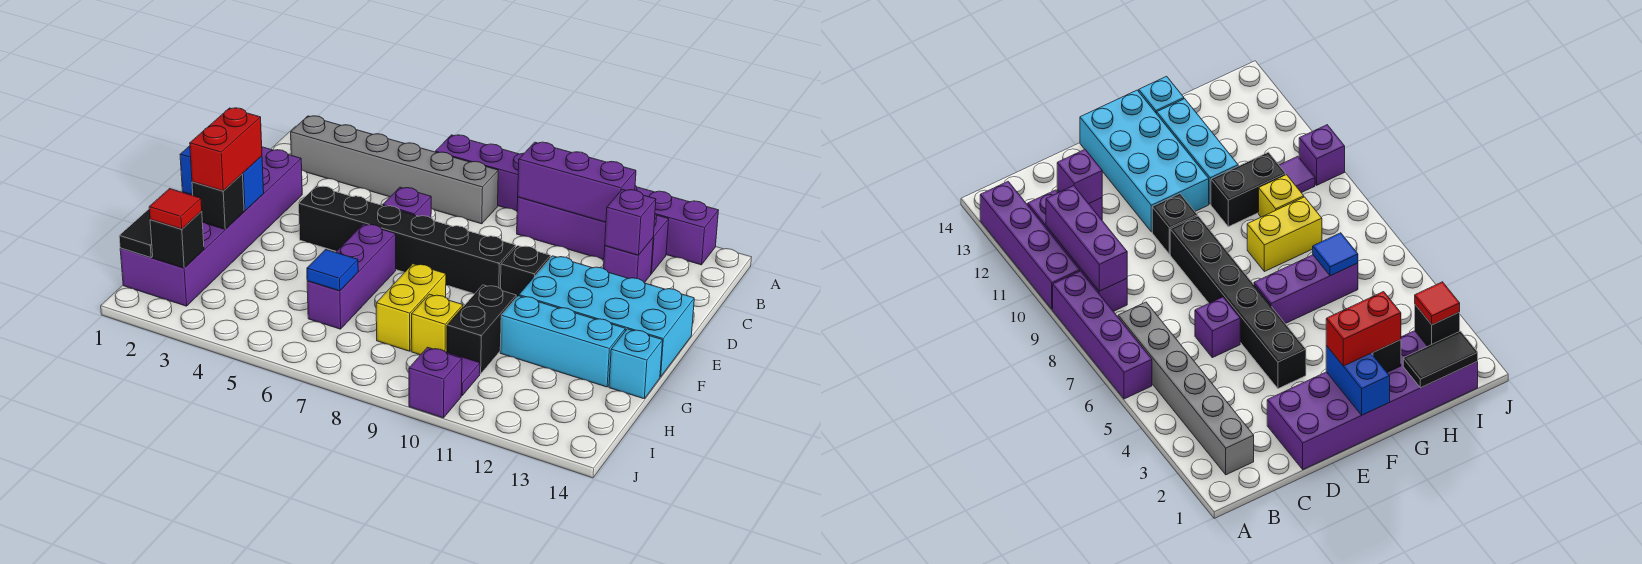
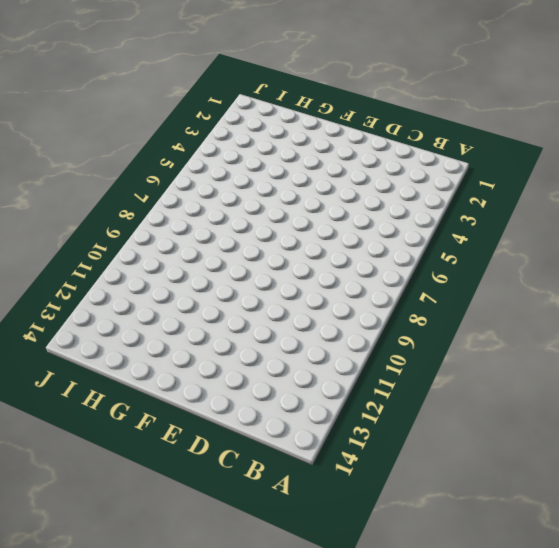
none -> purple 1x4 brick [435,135,524,211]
none -> purple 1x4 brick [635,185,719,265]
none -> grey 1x6 brick [291,116,498,224]

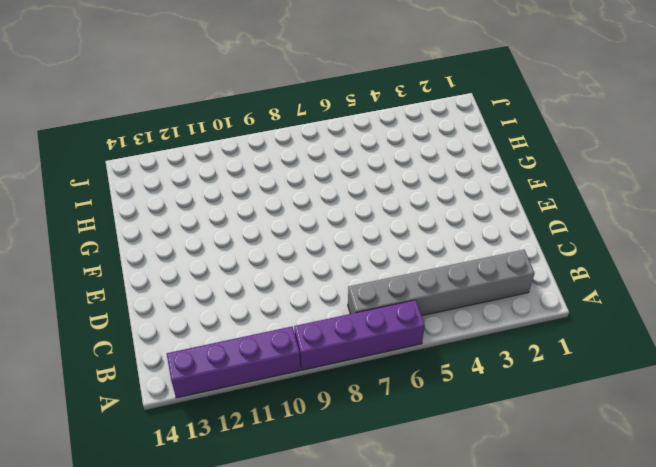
none -> purple 1x4 brick [517,197,669,274]
none -> purple 1x1 brick [604,238,653,283]
none -> purple 2x6 brick [120,147,302,306]

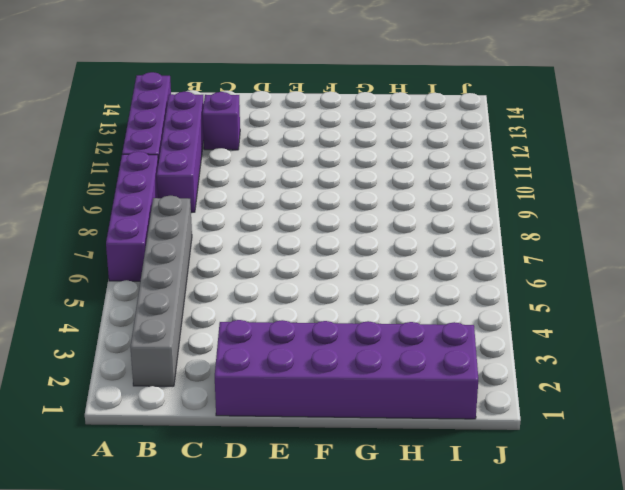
none -> purple 1x1 brick [383,187,431,218]
none -> black 1x6 brick [299,186,516,294]
none -> black 1x1 brick [500,246,551,297]

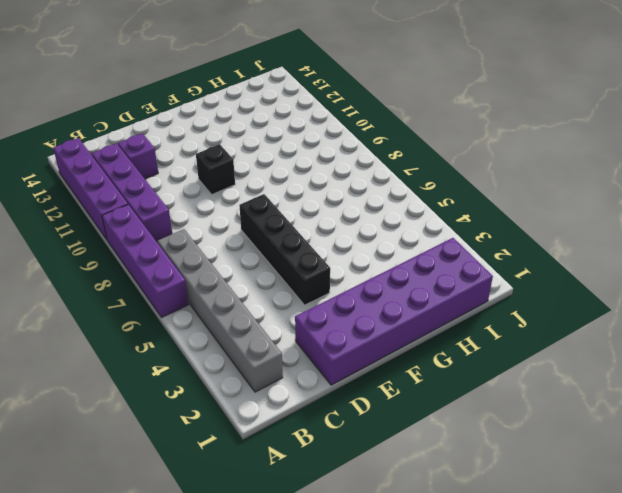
black 1x4 brick [239,194,330,305] -> black 1x6 brick [299,186,516,294]
none -> purple 1x1 brick [383,187,431,218]
none -> cyan 2x4 brick [519,256,694,377]
none -> purple 1x3 brick [307,224,396,329]

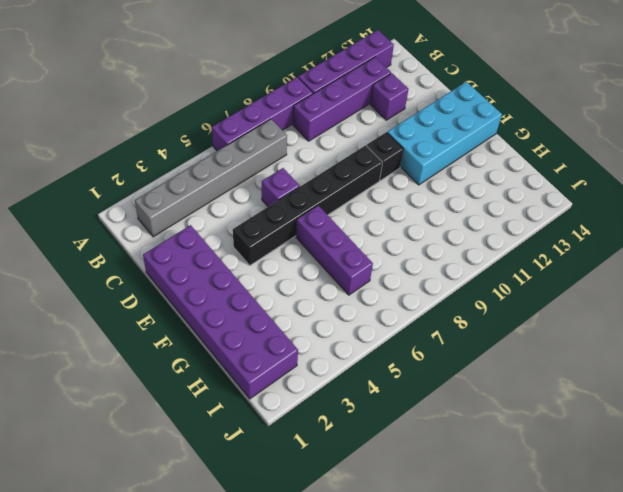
none -> yellow 1x2 brick [376,264,446,351]
none -> black 1x2 brick [447,285,516,374]
none -> cyan 1x3 brick [500,296,625,387]

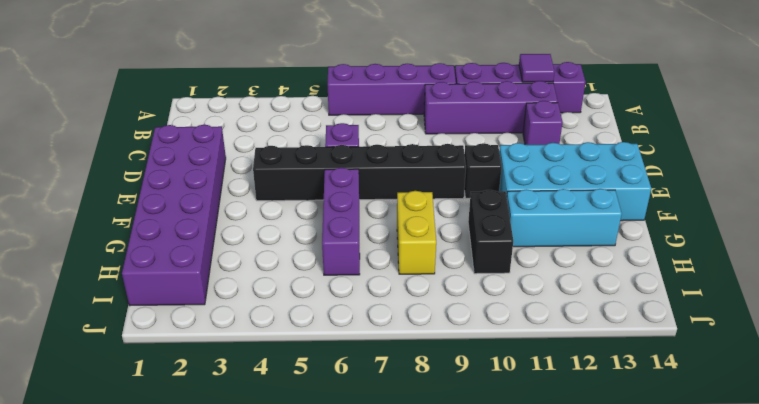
purple 1x1 tile [519,54,555,82] -> purple 1x1 tile moved to [446,352,480,396]
none -> grey 1x6 brick [291,116,498,224]
none -> cyan 1x1 brick [609,329,663,399]
none -> yellow 1x1 brick [411,294,463,355]

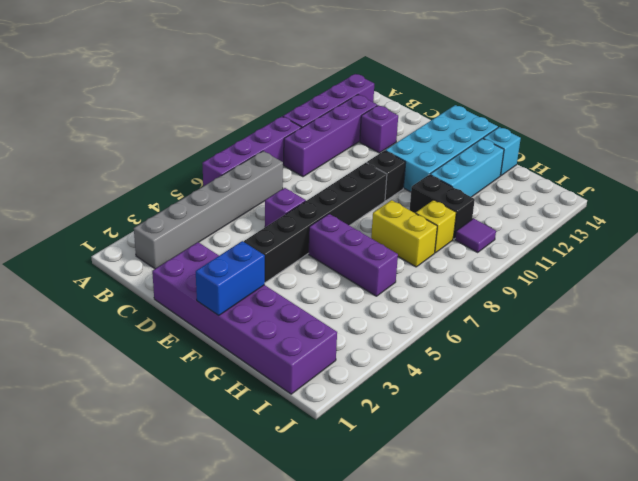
none -> purple 1x1 brick [409,347,462,418]
none -> purple 1x3 brick [518,142,636,222]
none -> purple 1x1 brick [605,189,656,255]

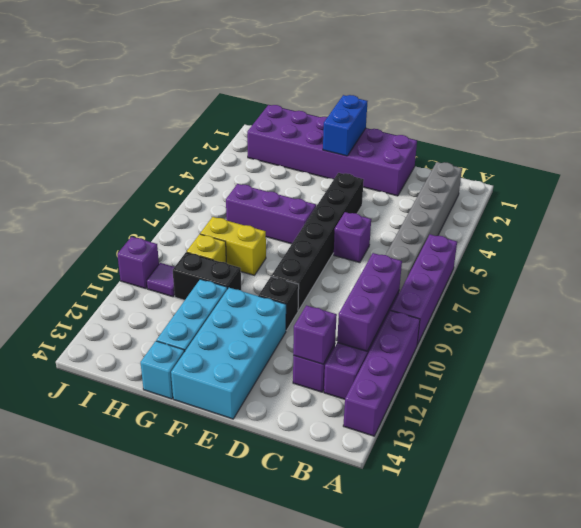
none -> black 1x1 brick [192,174,244,229]
none -> black 1x2 tile [119,209,153,257]
none -> blue 1x1 tile [307,249,358,291]

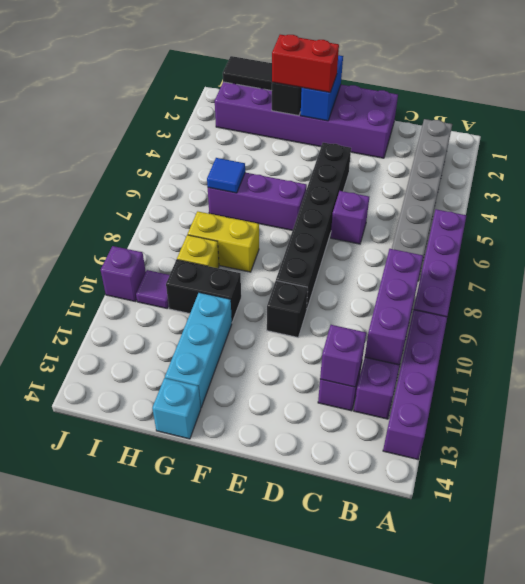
none -> cyan 2x4 brick [519,256,694,377]
none -> black 1x1 brick [150,211,204,268]
none -> red 1x1 tile [149,189,202,229]

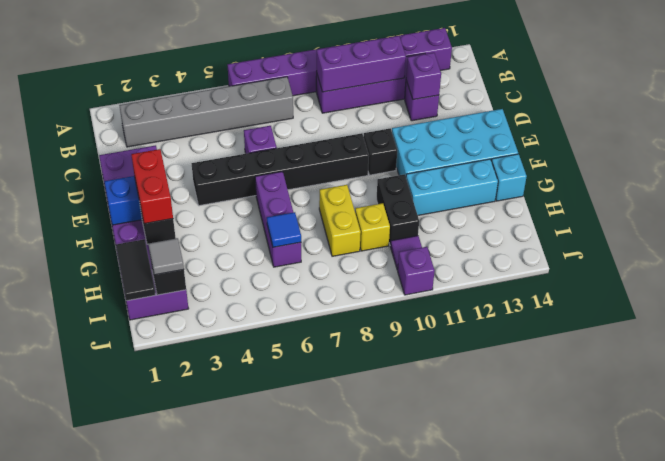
grey 1x1 tile [148,238,184,275] -> red 1x1 tile [149,189,202,229]

